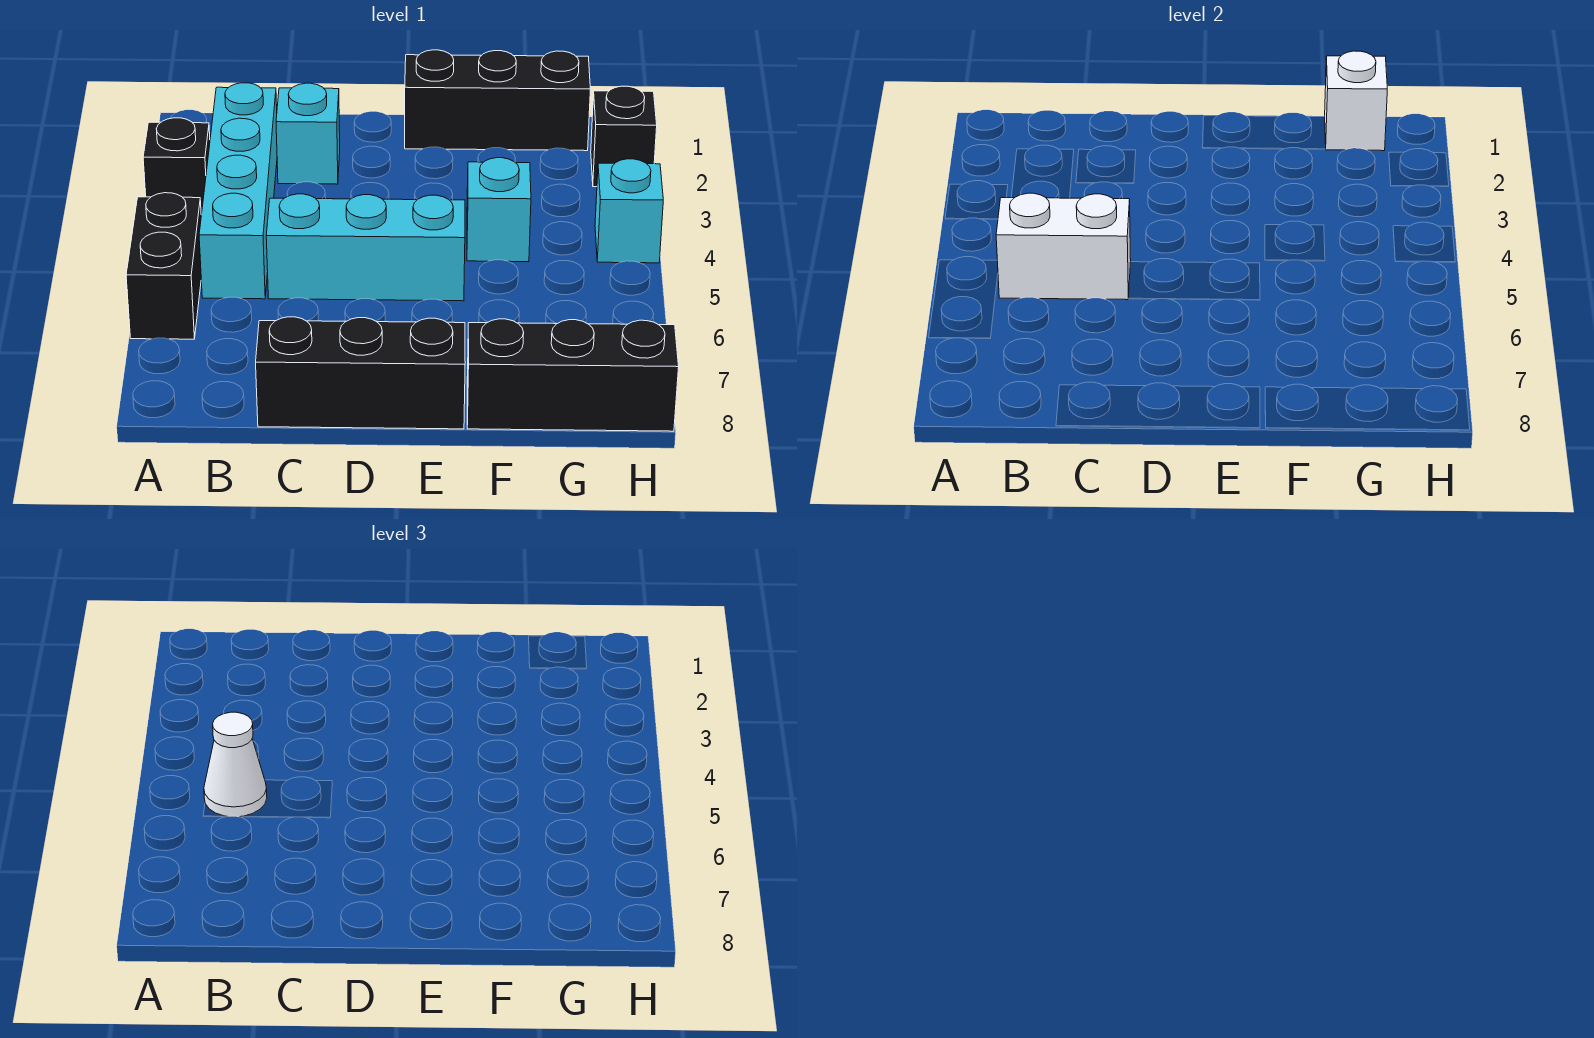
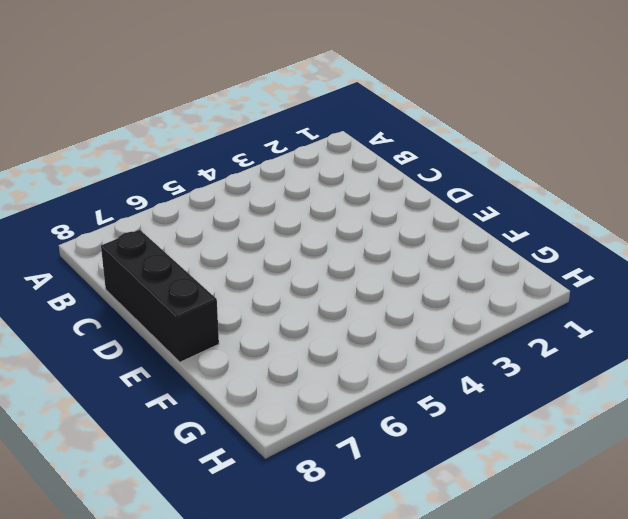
none -> black 1x1 brick [143,118,210,215]
none -> black 1x2 brick [126,193,201,339]
none -> cyan 1x4 brick [199,83,277,299]

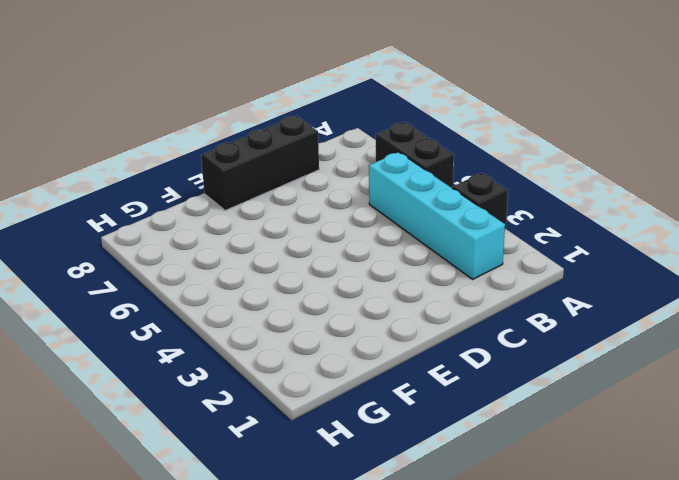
none -> cyan 1x1 brick [276,83,340,184]
none -> cyan 1x3 brick [266,194,465,301]
none -> black 1x3 brick [405,50,590,151]

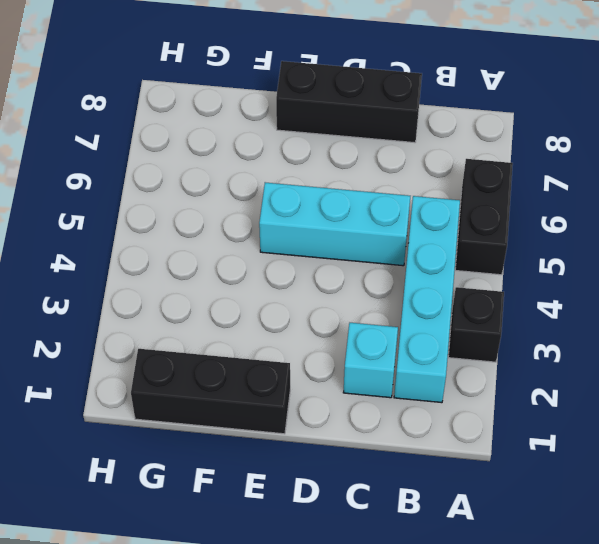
none -> cyan 1x1 brick [467,158,531,262]
none -> black 1x3 brick [467,319,679,431]
none -> black 1x1 brick [591,86,657,187]

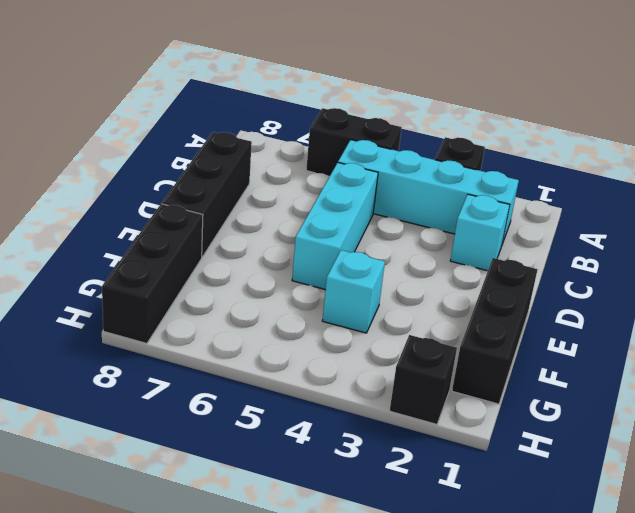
none -> cyan 1x1 brick [595,159,663,263]
none -> white 1x2 brick [996,193,1131,300]
none -> white 1x1 brick [1325,51,1387,151]

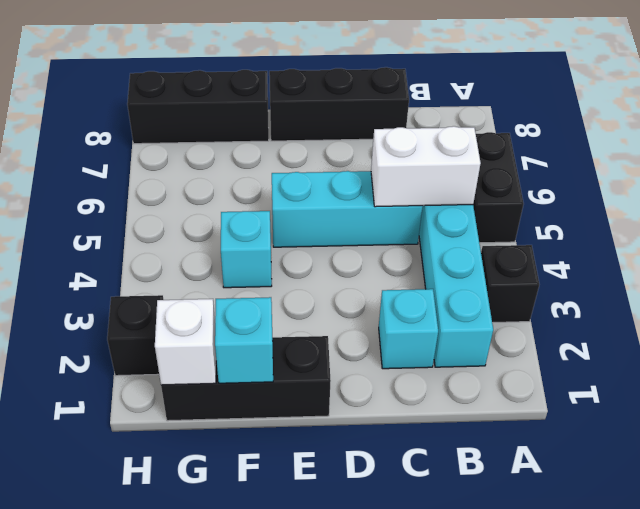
cyan 1x1 brick [215,297,273,383] -> cyan 1x1 brick moved to [595,159,663,263]
none -> white 1x1 cone [204,712,267,817]

